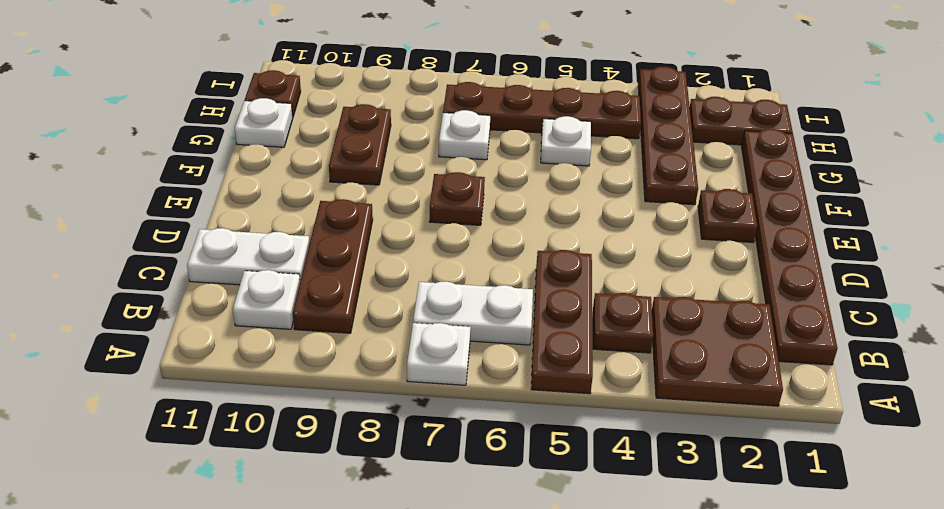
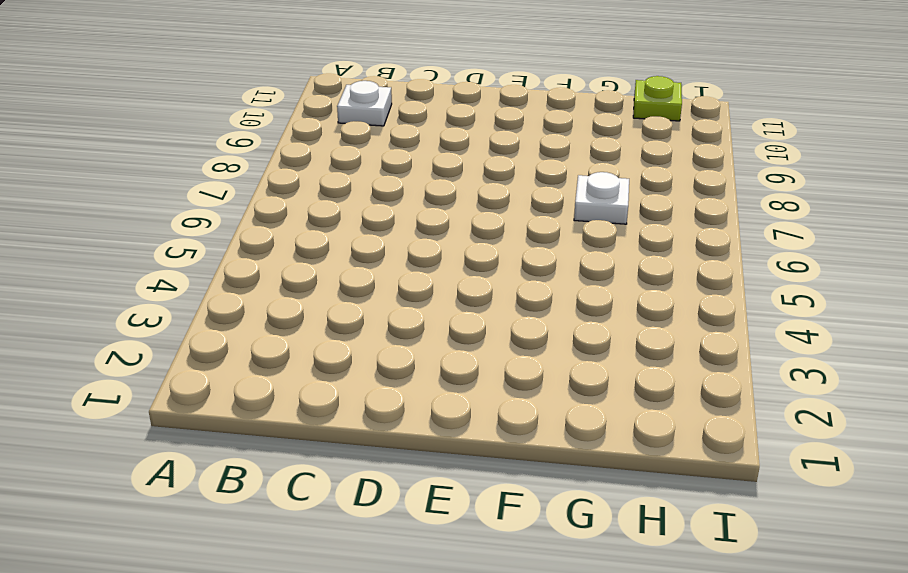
lime 1x1 plate [633,76,682,121] -> brown 1x1 plate [245,70,301,118]
none -> brown 2x2 plate [652,297,783,406]
none -> brown 1x3 plate [531,250,593,394]
none -> white 1x1 plate [407,323,471,385]

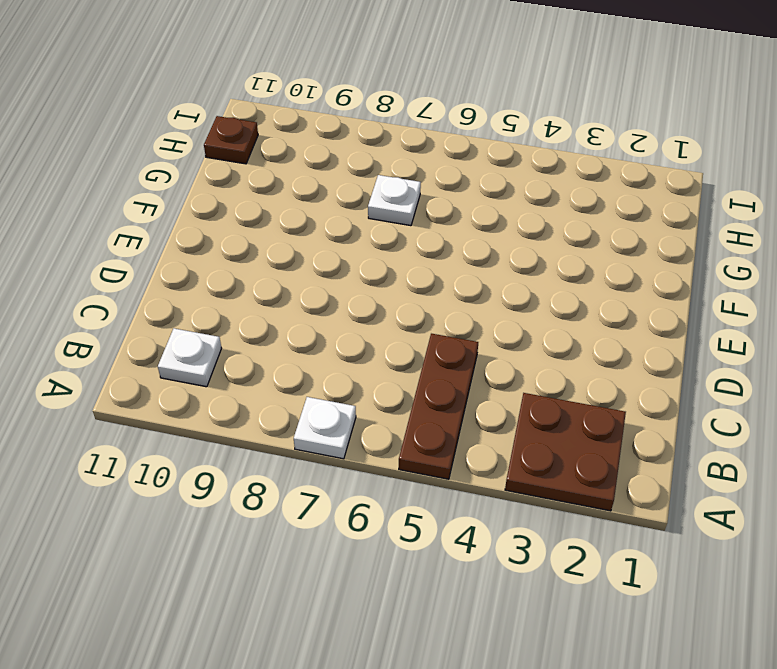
none -> brown 1x6 plate [742,129,838,365]
none -> brown 1x1 plate [593,293,653,353]
none -> white 1x2 plate [413,281,533,345]

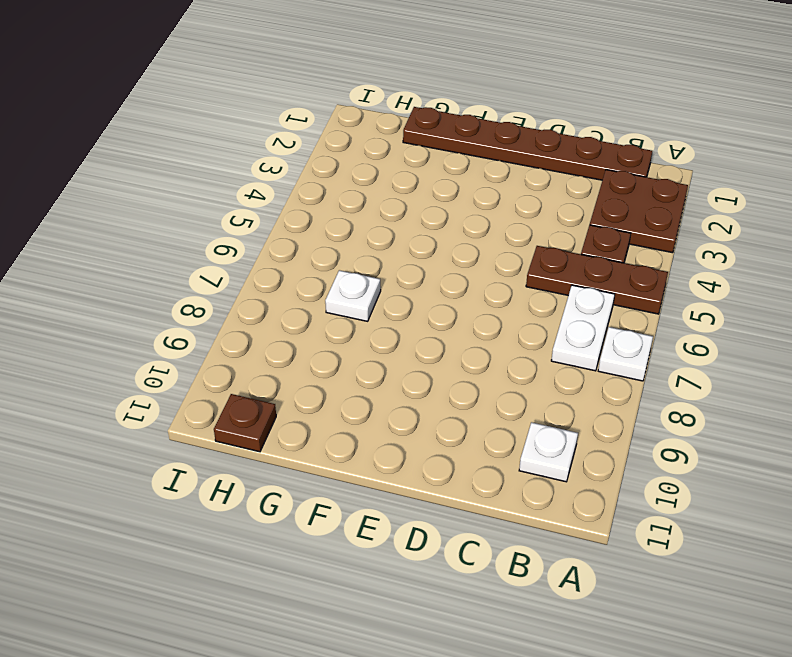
none -> brown 1x3 plate [293,199,373,333]
none -> white 1x2 plate [187,228,309,285]
none -> brown 1x1 plate [698,189,757,242]

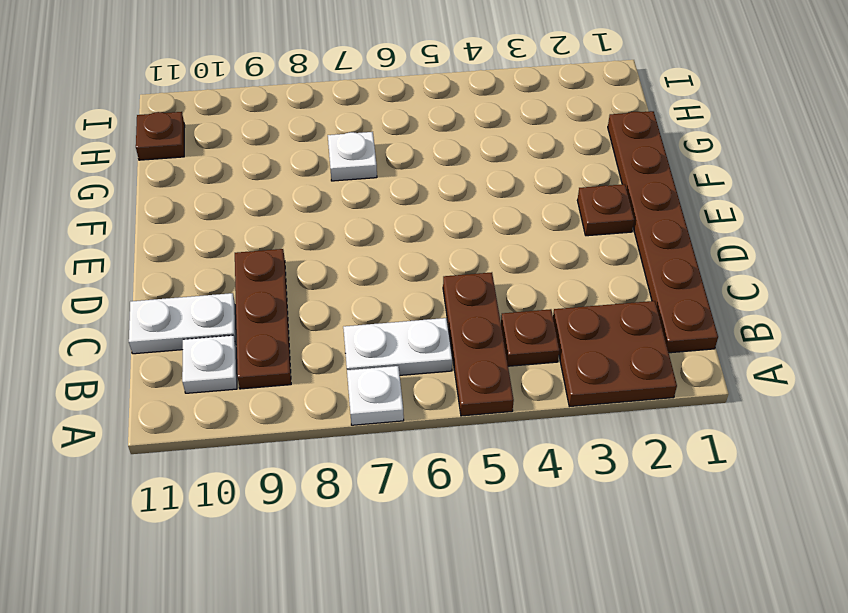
none -> brown 1x1 plate [430,172,485,225]
none -> brown 1x4 plate [638,66,698,205]
none -> brown 1x2 plate [329,104,391,185]

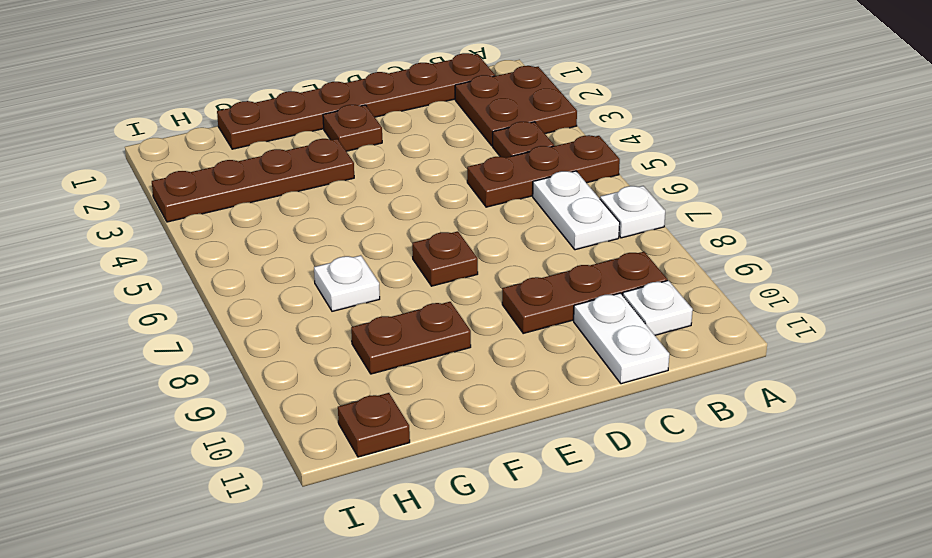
none -> white 1x1 plate [541,116,591,166]
none -> white 1x1 plate [235,98,293,147]
none -> brown 1x2 plate [690,97,793,145]

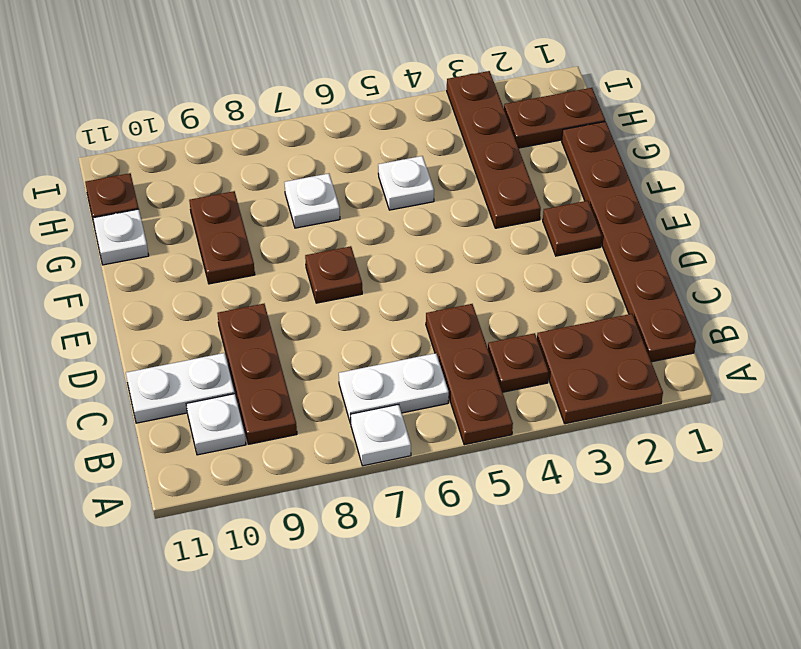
none -> brown 1x4 plate [443,82,641,139]

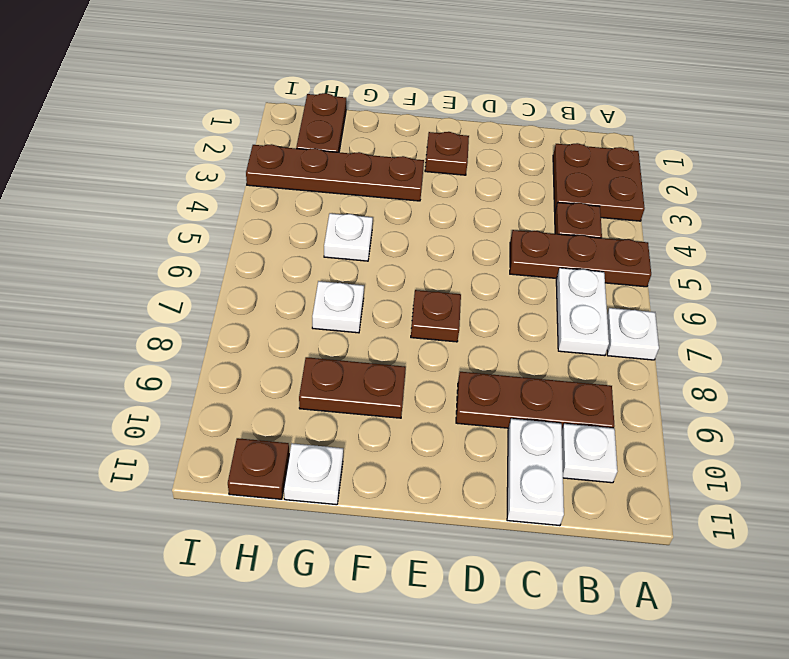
none -> brown 1x6 plate [742,129,838,365]
none -> brown 1x4 plate [443,82,641,139]

